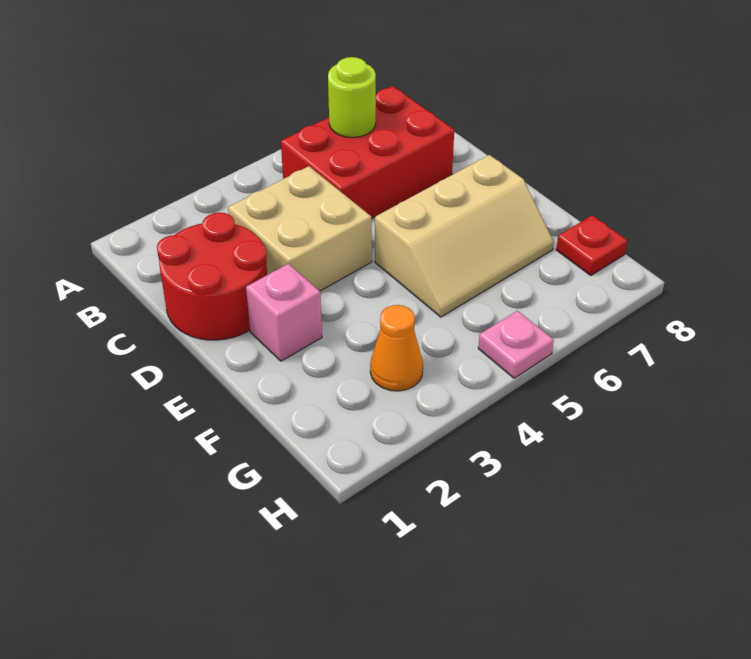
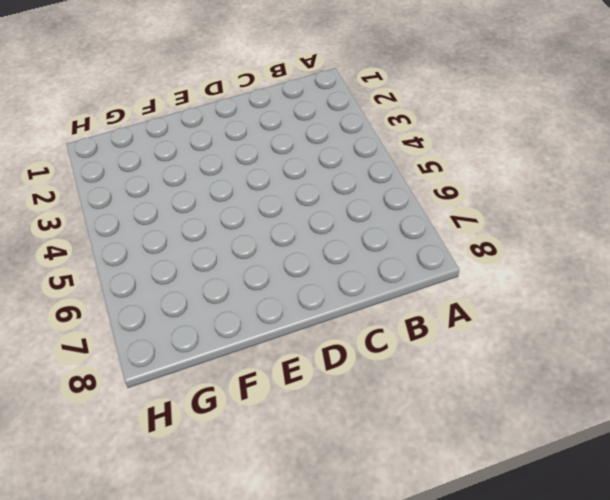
none -> red 2x3 brick [281,86,454,219]
none -> red 2x2 round brick [157,213,267,340]

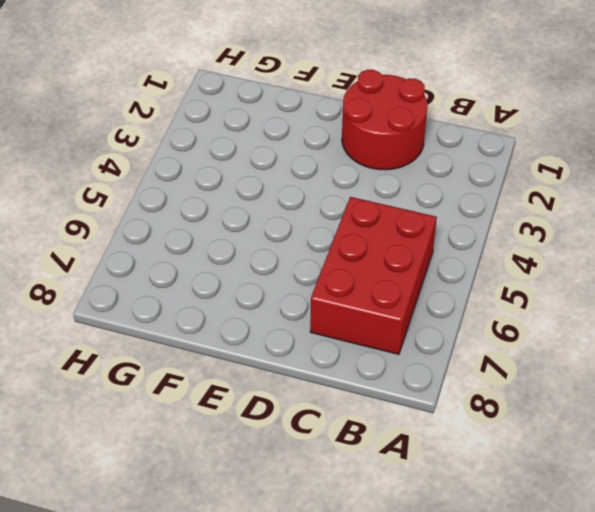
none -> tan 2x2 brick [228,166,372,291]
none -> pink 1x1 brick [246,264,322,361]

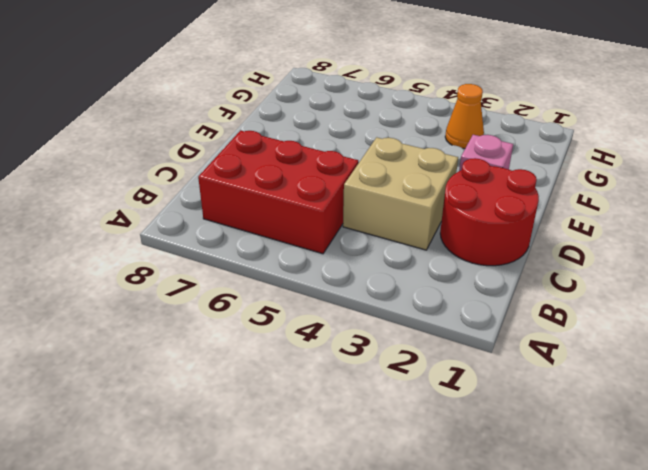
none -> tan 2x3 slope [375,155,554,317]
none -> red 1x1 plate [556,215,627,276]

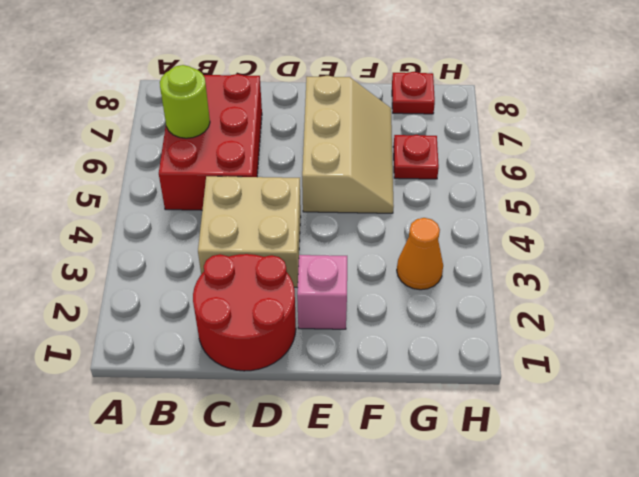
red 1x1 plate [393,135,439,179] -> none
none -> pink 1x1 plate [478,311,554,378]

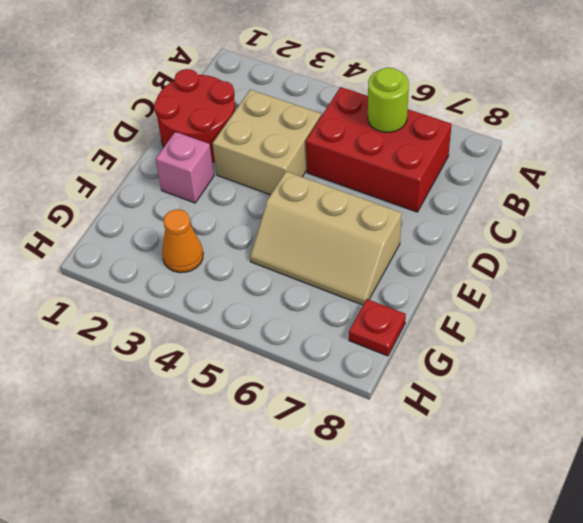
none -> pink 1x1 plate [478,311,554,378]

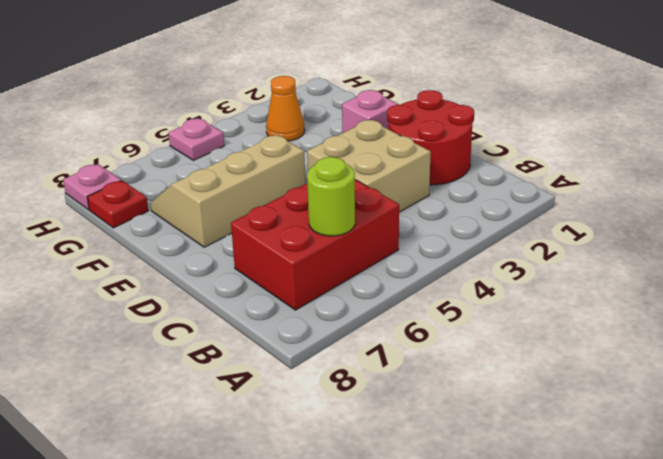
pink 1x1 plate [63,164,121,210] -> none

